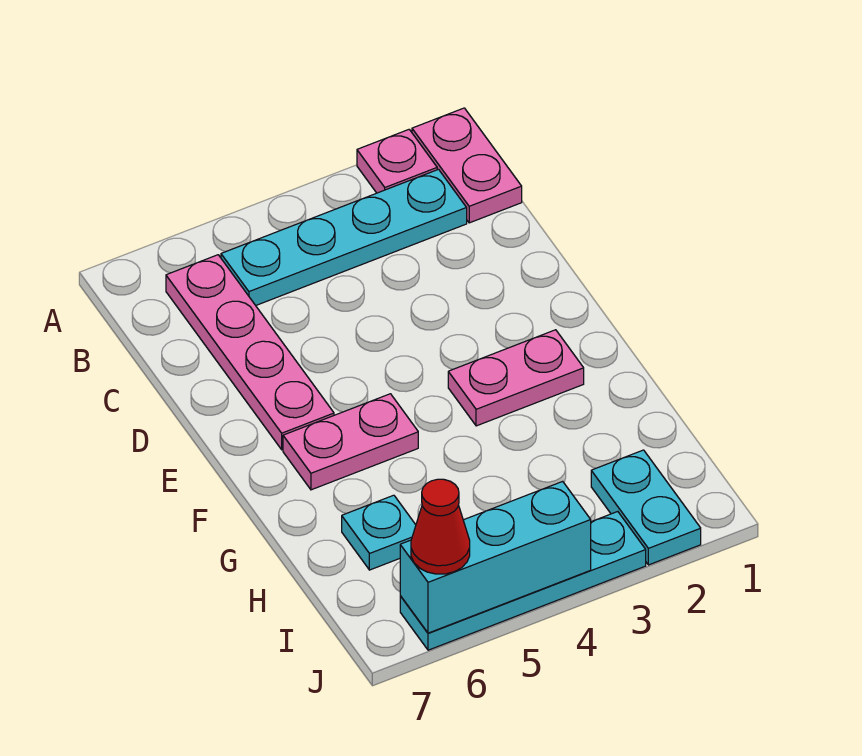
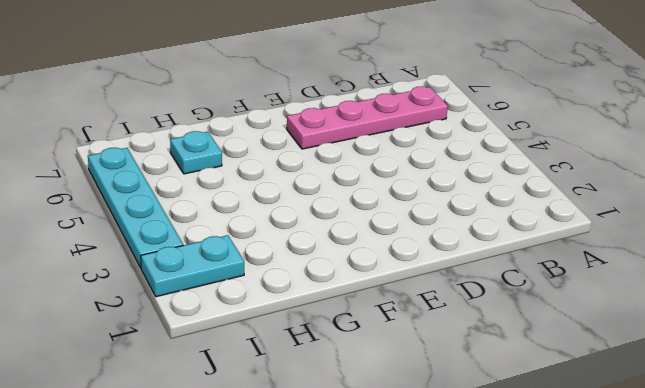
none -> pink 1x2 plate [412,108,522,223]
none -> pink 1x1 plate [357,130,437,193]

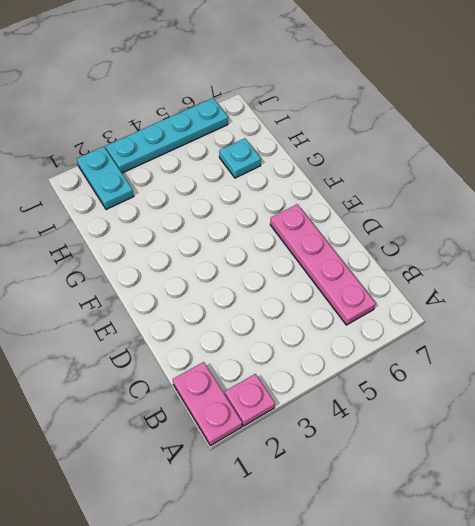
none -> cyan 1x4 plate [221,169,467,305]
none -> pink 1x2 plate [448,330,584,426]

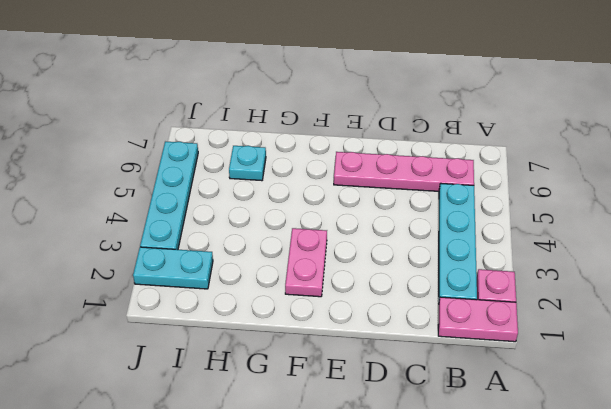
none -> pink 1x2 plate [283,394,418,490]
none -> cyan 1x3 brick [400,481,591,633]

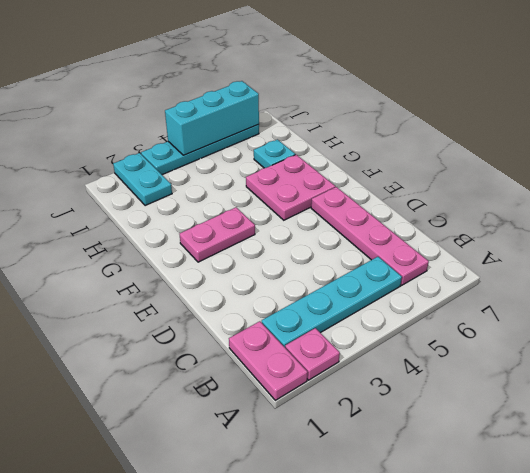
pink 2x2 plate [246,155,335,220] -> pink 1x2 plate [283,394,418,490]
none -> red 1x1 cone [411,479,470,574]

